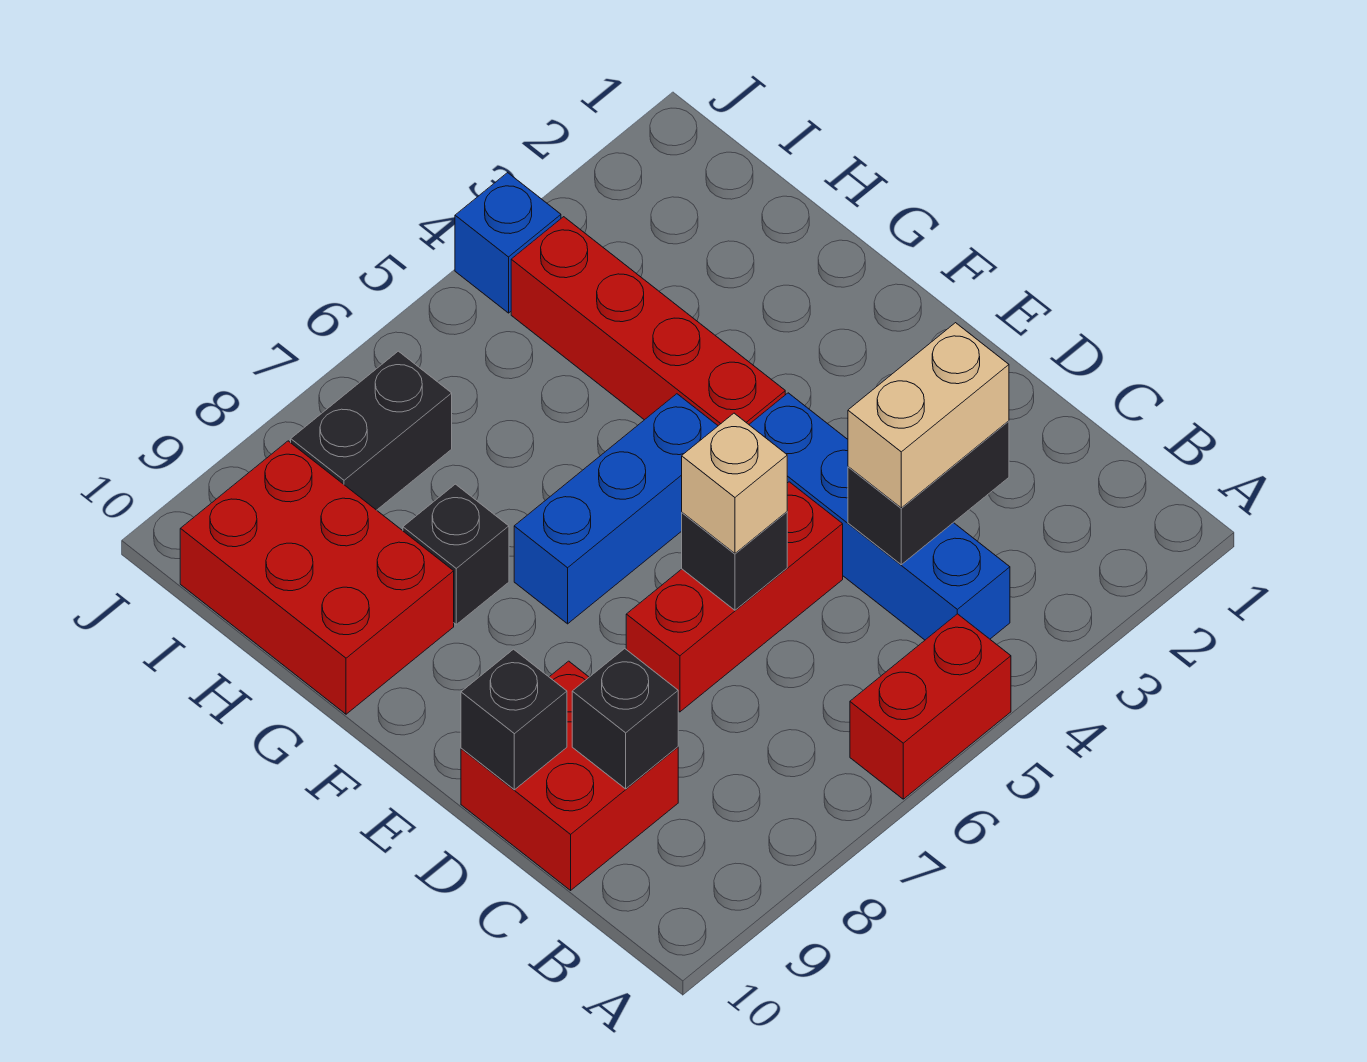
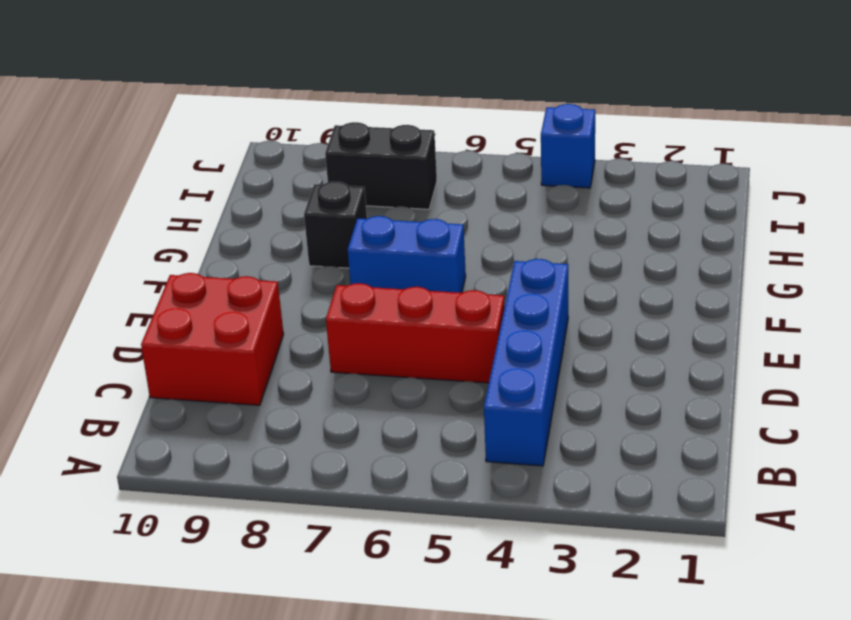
blue 1x2 brick [348,216,466,293] -> blue 1x3 brick [514,394,718,624]
none -> red 1x2 brick [850,614,1011,799]
none -> red 1x4 brick [511,217,785,426]
none -> red 2x3 brick [180,441,454,714]

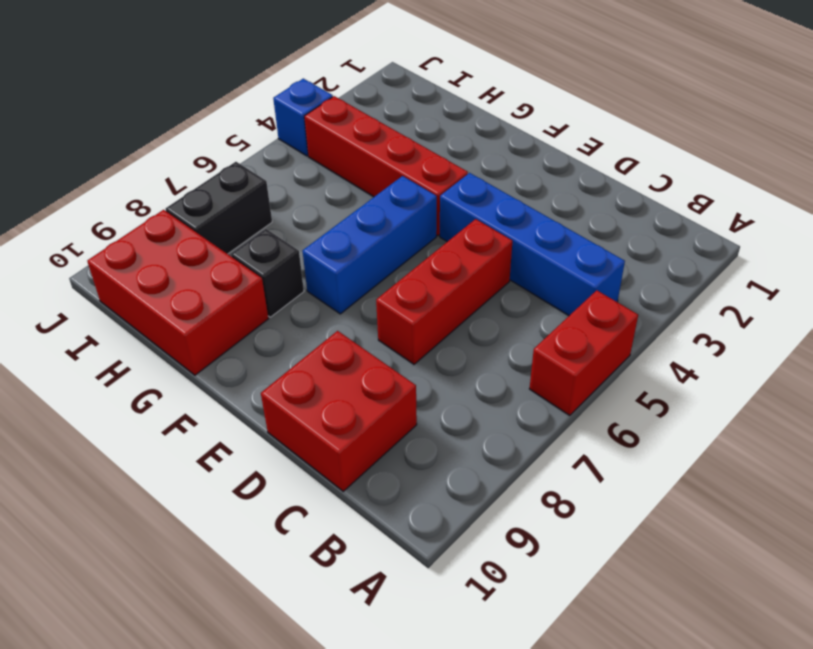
none -> black 1x2 brick [848,421,1009,565]
none -> black 1x1 brick [572,649,678,789]
none -> black 1x1 brick [682,512,787,610]

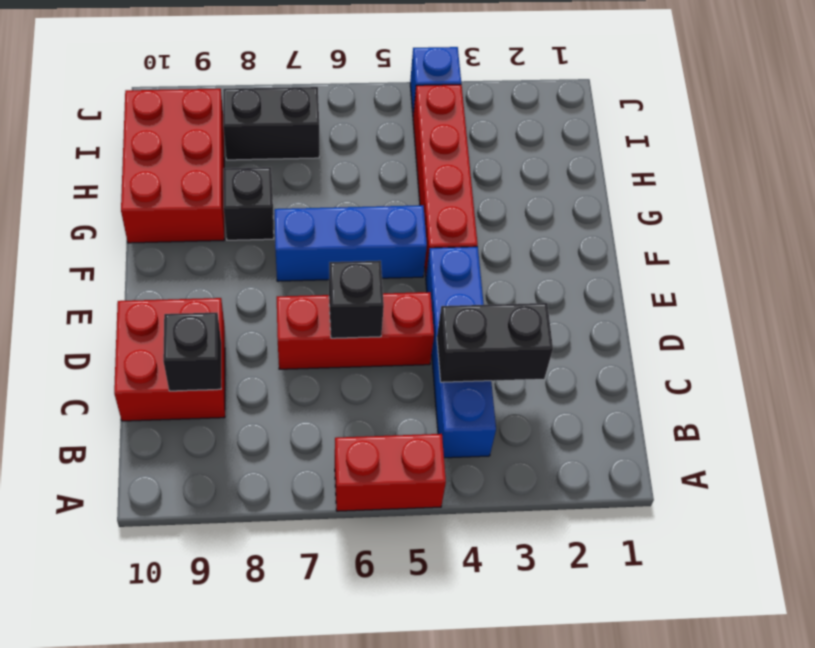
none -> black 1x1 brick [461,649,567,790]
none -> tan 1x2 brick [848,323,1009,508]
none -> tan 1x1 brick [682,413,787,553]

